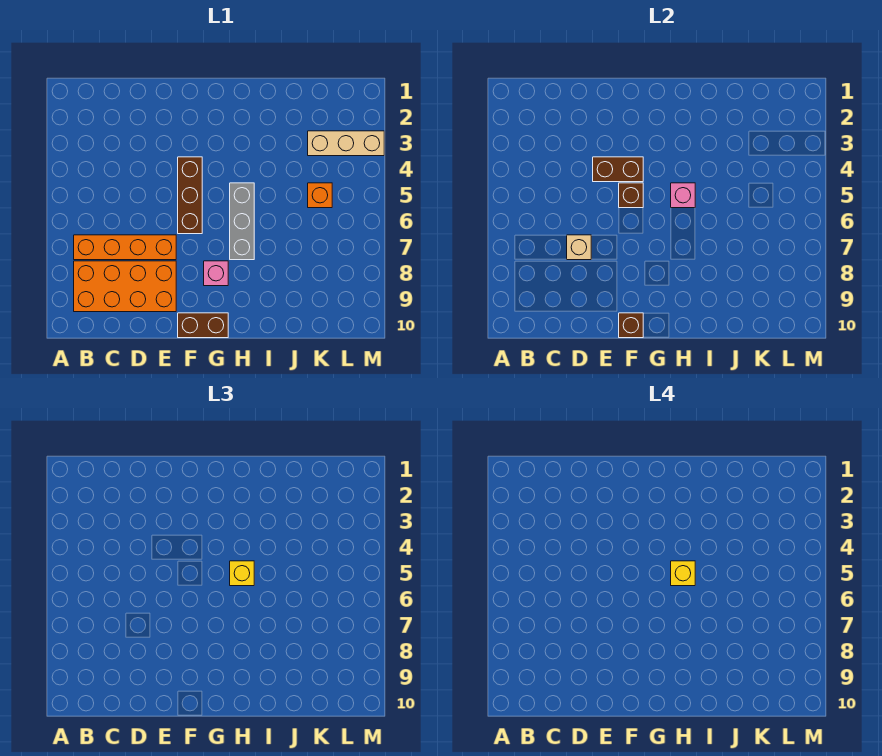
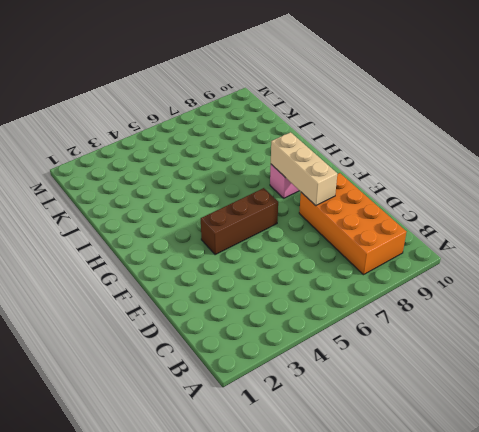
tan 1x3 brick [271,132,337,206] -> tan 1x3 brick moved to [308,131,384,156]
none -> orange 1x4 brick [74,235,176,260]
none -> brown 1x2 brick [178,313,228,338]
none -> grey 1x3 brick [230,183,254,260]

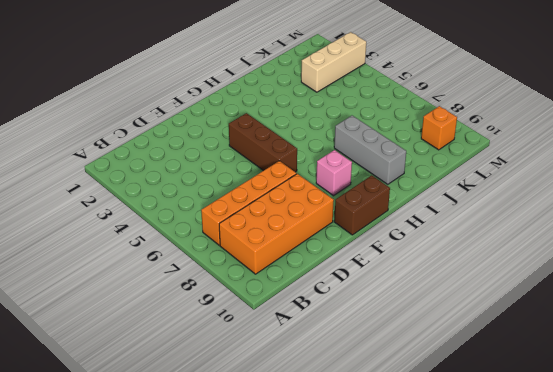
grey 1x3 brick [334,116,406,184] -> grey 1x3 brick moved to [230,183,254,260]
orange 1x1 brick [421,106,457,150] -> orange 1x1 brick moved to [308,183,332,208]
none -> tan 1x1 brick [567,235,591,260]
none -> brown 1x2 brick [593,157,643,182]
none -> brown 1x1 brick [619,183,643,208]

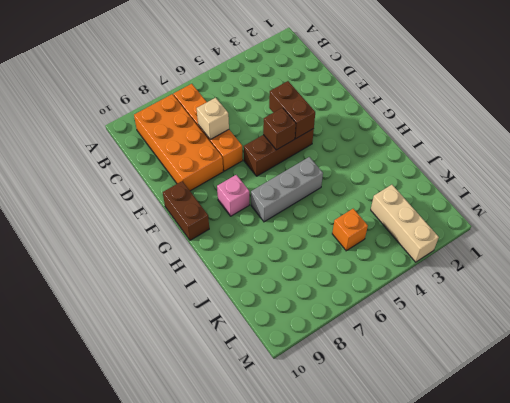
none -> brown 1x1 brick [619,313,643,338]
none -> pink 1x1 brick [671,183,695,208]
none -> yellow 1x1 brick [230,561,254,586]

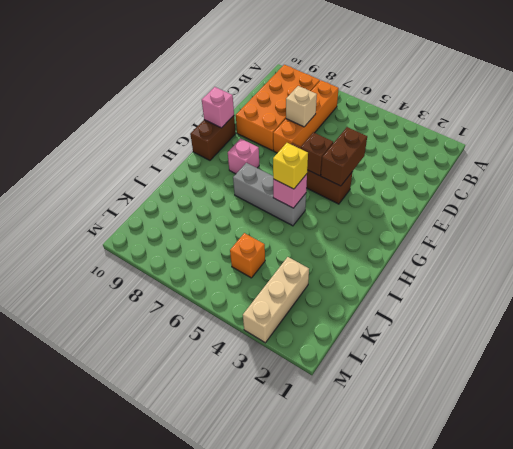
pink 1x1 brick [202,87,234,128] -> brown 1x1 brick [619,313,643,338]
none -> yellow 1x1 brick [671,561,695,586]

